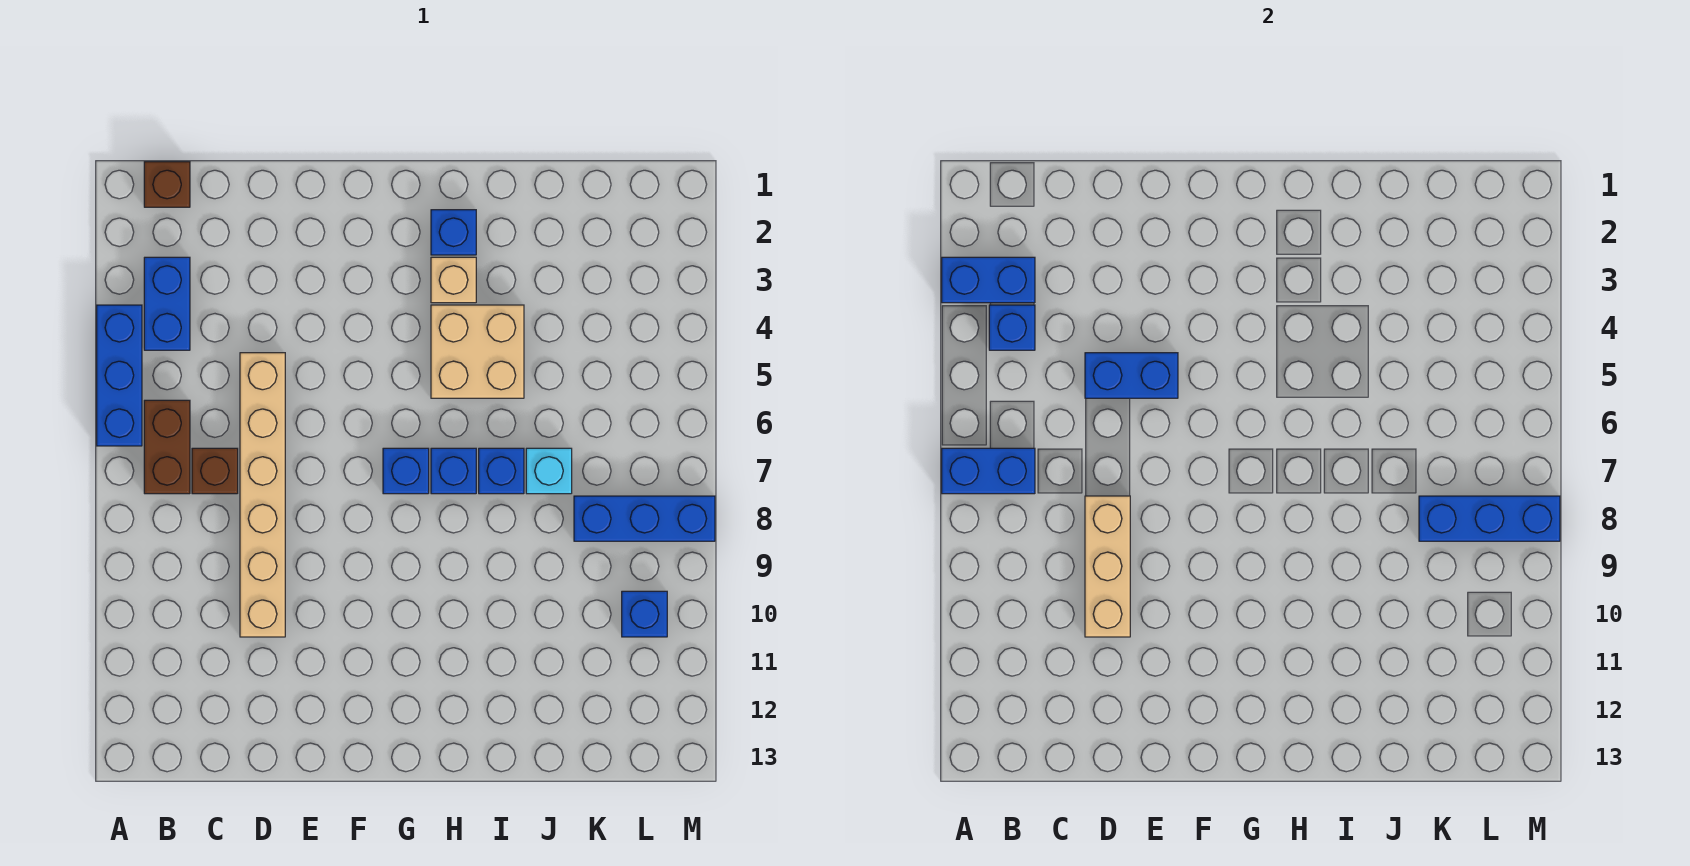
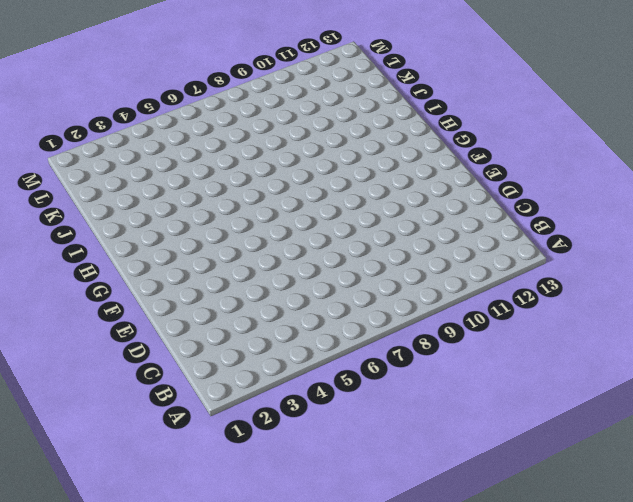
none -> blue 1x3 brick [97,305,142,446]
none -> brown 1x1 brick [144,162,190,207]
none -> blue 1x2 brick [144,257,190,350]

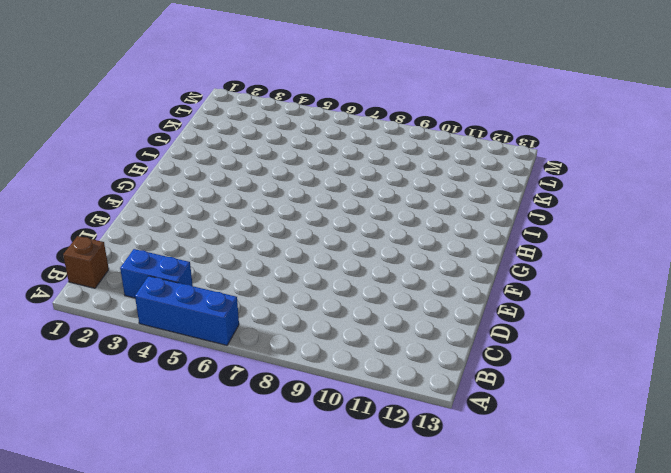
none -> brown 1x2 brick [144,400,190,494]
none -> brown 1x1 brick [192,448,238,494]
none -> tan 1x6 brick [240,353,285,637]

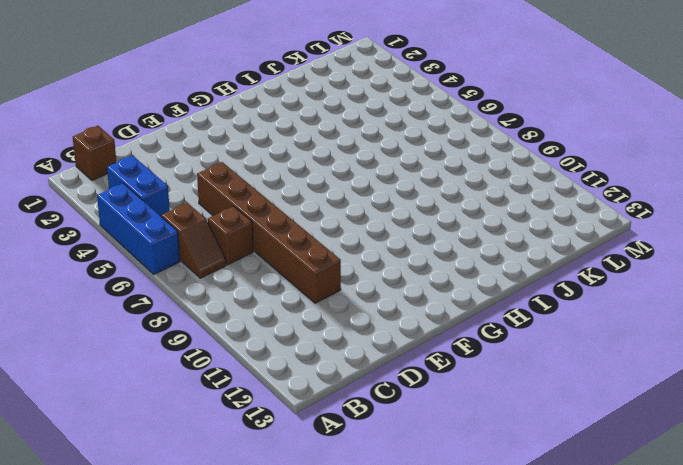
brown 1x2 slope [161,203,226,278] -> brown 1x2 brick [144,400,190,494]
brown 1x6 brick [197,162,341,303] -> tan 1x6 brick [240,353,285,637]
none -> blue 1x1 brick [383,448,429,494]
none -> blue 1x1 brick [431,210,476,255]
none -> tan 1x1 brick [431,257,476,303]

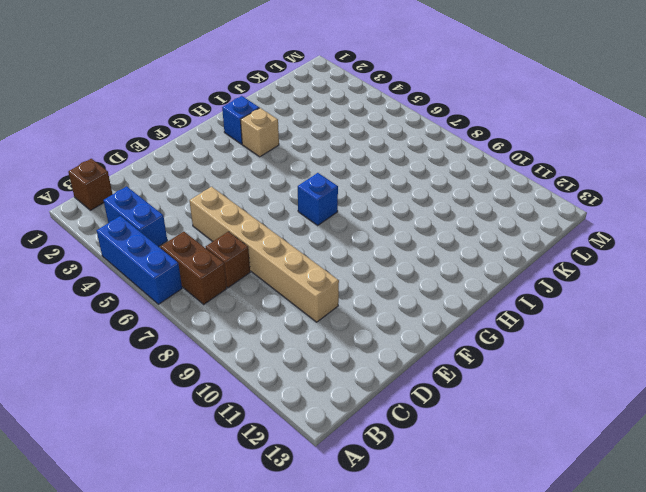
none -> tan 2x2 brick [431,305,524,398]
none -> blue 1x1 brick [431,448,476,494]
none -> blue 1x1 brick [479,448,524,494]

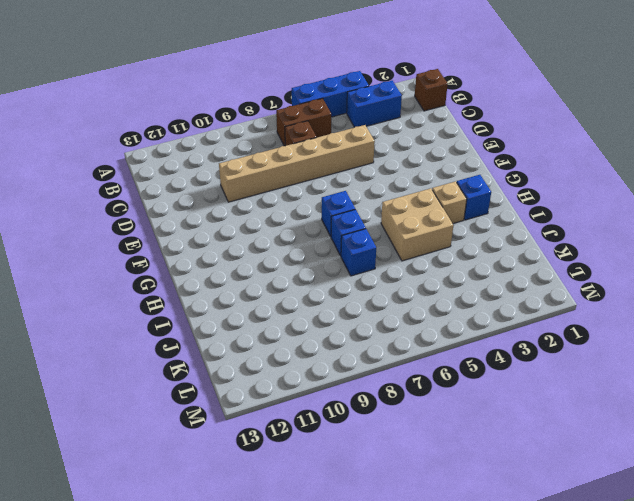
none -> cyan 1x1 brick [526,448,572,494]
none -> blue 1x3 brick [574,496,715,541]
none -> blue 1x1 brick [622,591,667,637]

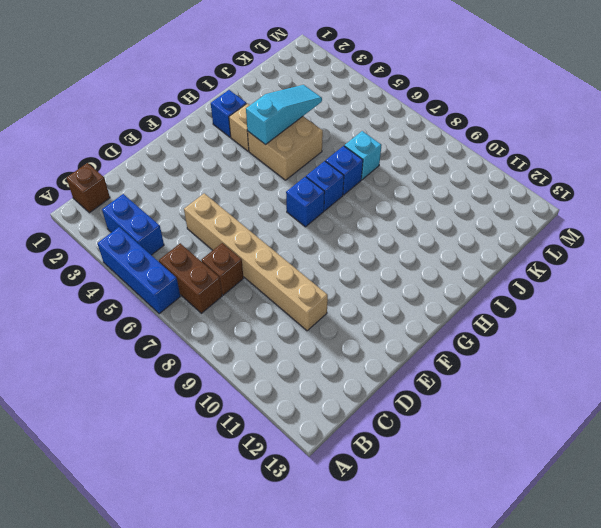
cyan 1x3 slope [246,85,322,145] -> none
none -> blue 1x3 brick [574,496,715,541]
none -> blue 1x1 brick [622,591,667,637]
none -> blue 1x2 brick [942,257,1035,303]

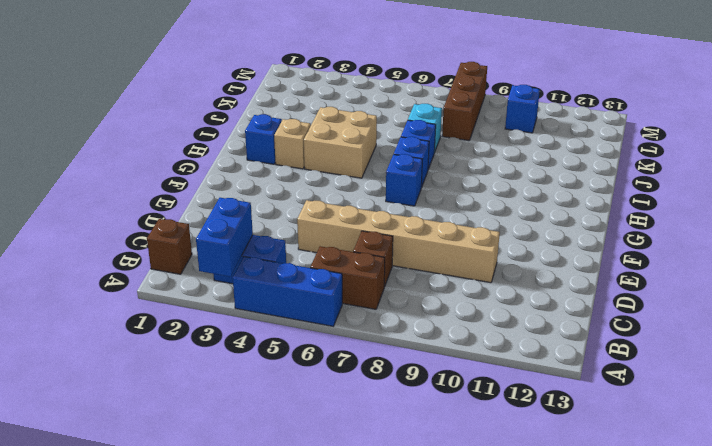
brown 1x3 brick [442,62,487,141] -> blue 1x3 brick [574,496,715,541]
none -> blue 1x2 brick [942,448,1035,494]
none -> blue 1x1 brick [989,305,1035,350]
none -> blue 1x2 brick [1085,353,1178,398]

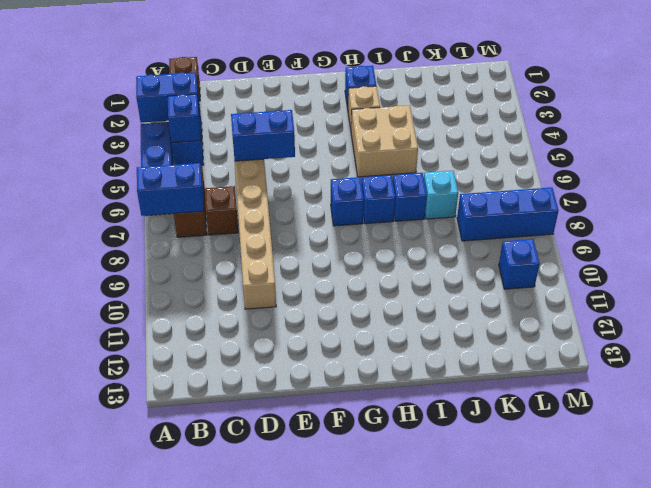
none -> tan 1x3 brick [1085,496,1130,637]
none -> blue 1x3 brick [1419,496,1560,541]

